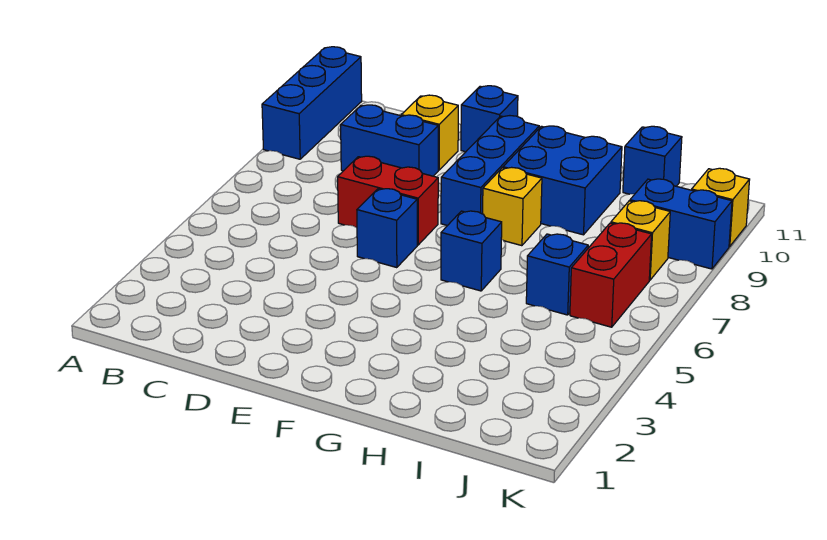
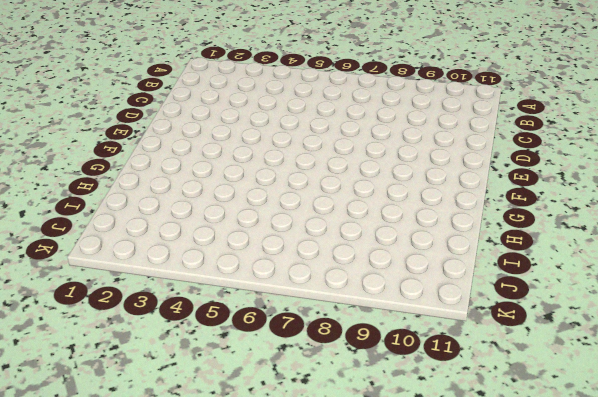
none -> blue 1x3 brick [262,47,362,159]
none -> blue 1x2 brick [341,105,438,176]
none -> red 1x2 brick [338,156,438,245]

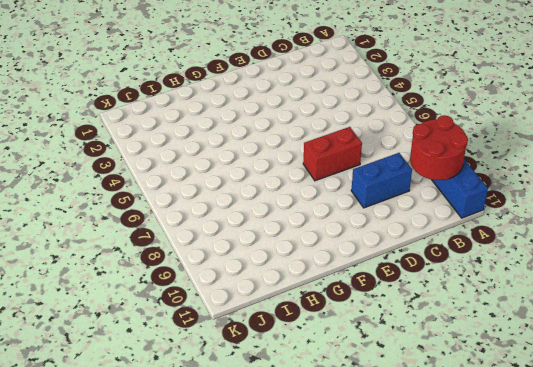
red 2x2 round brick [410,115,468,180] -> none
none -> yellow 1x1 brick [401,95,458,170]
none -> blue 1x1 brick [357,189,417,268]
none -> blue 1x1 brick [461,86,518,152]

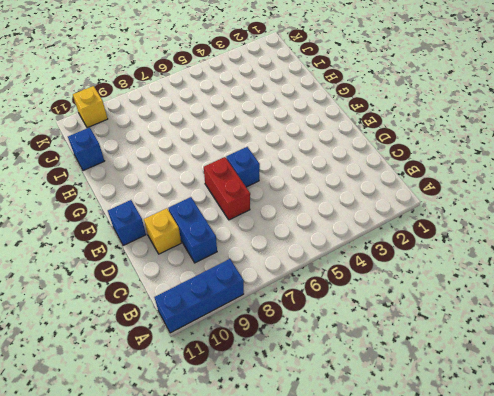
none -> blue 1x3 brick [441,116,539,226]
none -> blue 1x1 brick [441,211,502,291]
none -> yellow 1x1 brick [483,167,542,246]

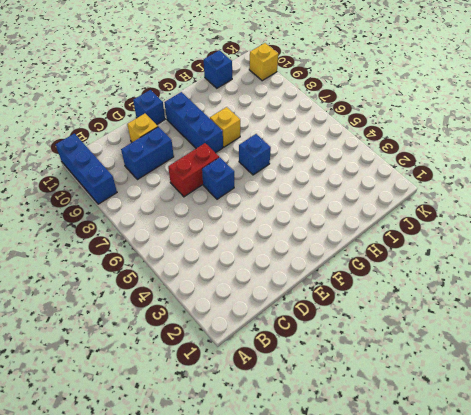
none -> blue 2x2 brick [503,126,622,235]
none -> blue 1x1 brick [526,234,588,315]
none -> red 1x2 brick [570,223,652,327]

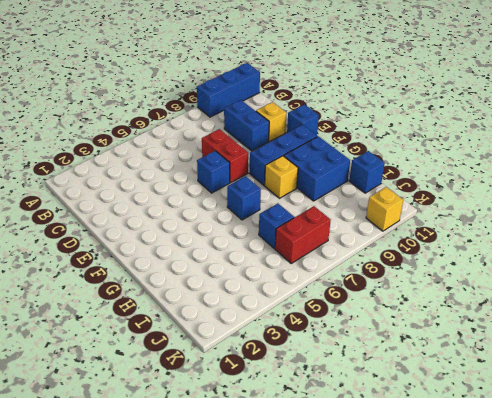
none -> yellow 1x1 brick [611,201,670,280]
none -> blue 1x2 brick [630,179,732,269]

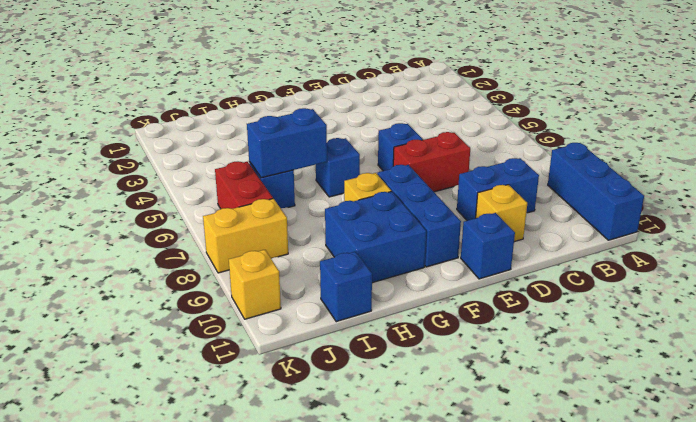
blue 1x2 brick [247,108,327,178] -> blue 1x2 brick moved to [630,179,732,269]
yellow 1x2 brick [203,199,288,273] -> yellow 1x1 brick [611,201,670,280]

